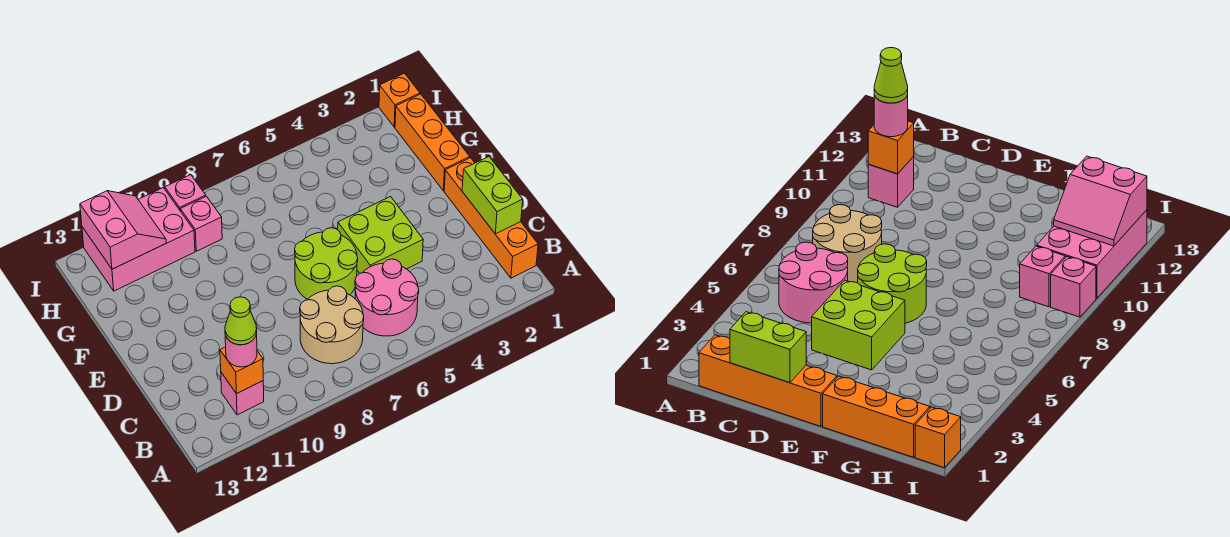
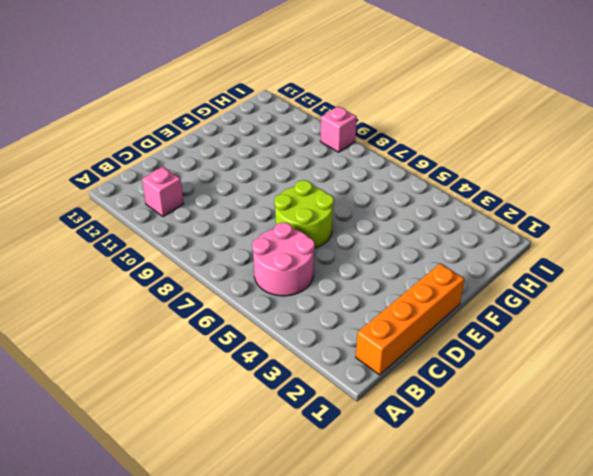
none -> tan 2x2 round brick [300,286,364,364]
none -> lime 2x2 brick [338,197,423,273]
none -> orange 1x3 brick [395,94,470,191]

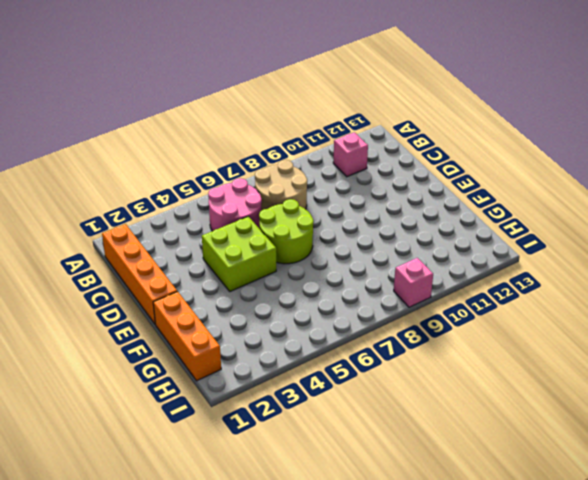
none -> pink 1x1 brick [180,196,222,251]
none -> pink 2x3 brick [82,188,195,291]
none -> orange 1x1 brick [379,73,420,127]

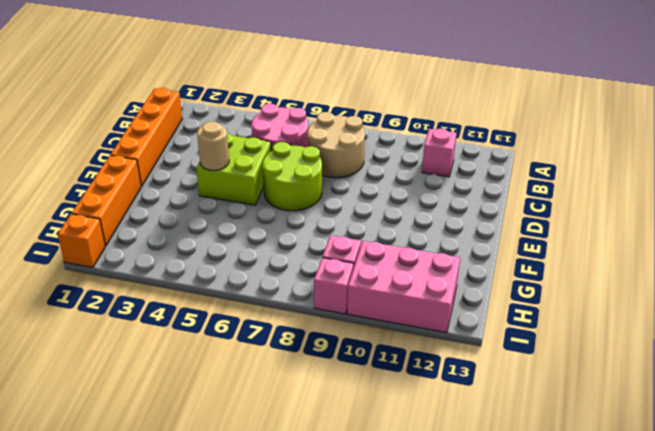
tan 1x1 round brick [197,122,229,171] -> none
none -> orange 1x1 brick [220,347,263,394]
none -> lime 1x2 brick [462,157,523,234]
none -> pink 2x2 slope [80,191,166,269]

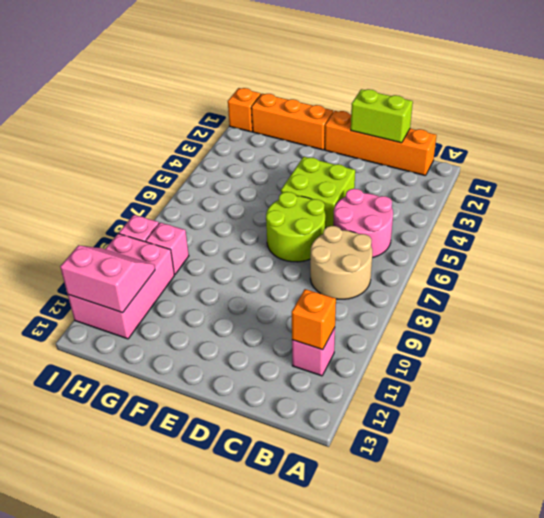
none -> pink 1x1 round brick [225,334,257,367]
none -> lime 1x1 cone [225,297,257,345]

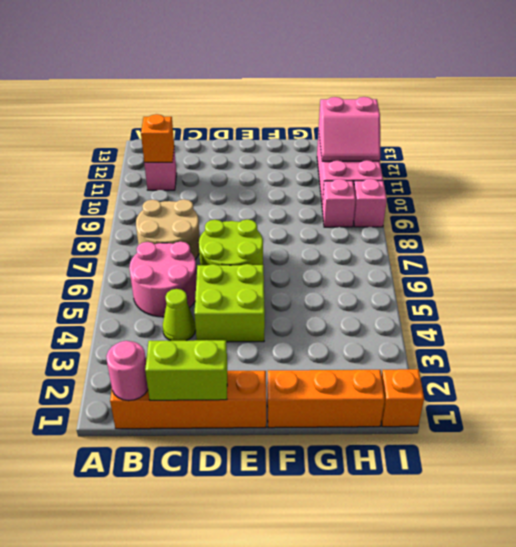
pink 1x1 round brick [106,341,148,401] -> pink 1x1 round brick moved to [225,334,257,367]
lime 1x1 cone [163,289,196,341] -> lime 1x1 cone moved to [225,297,257,345]

